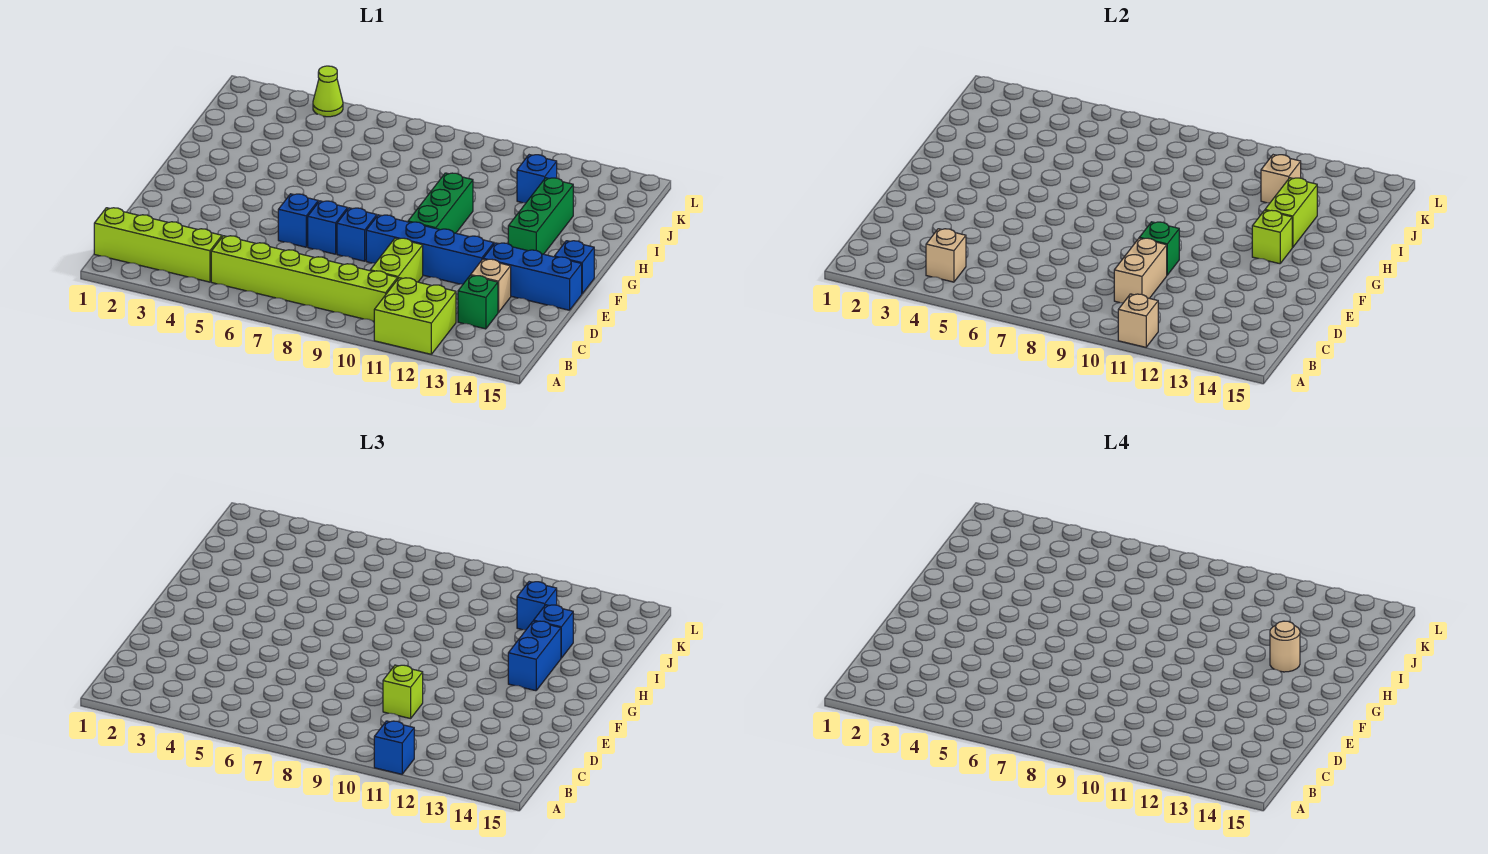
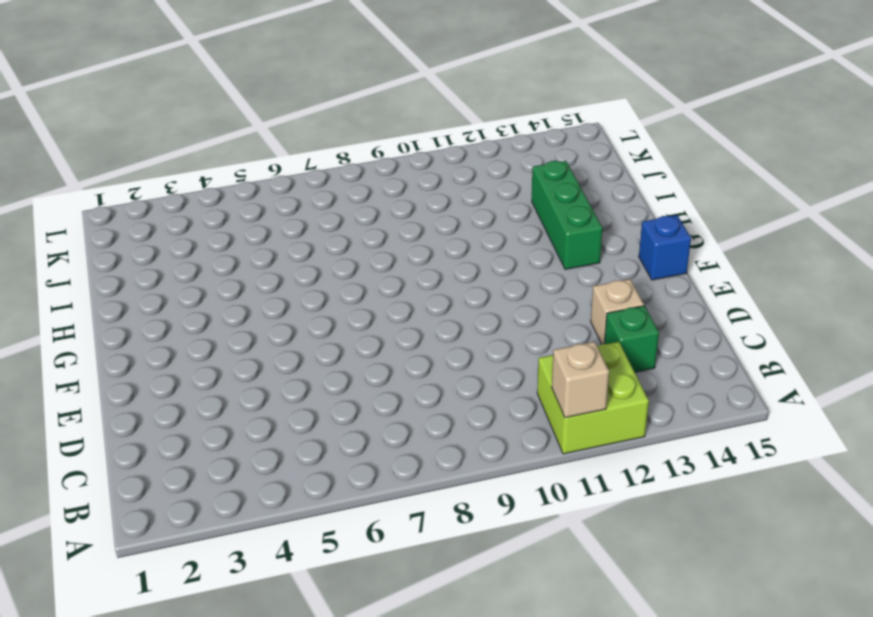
none -> lime 1x4 brick [94,208,222,282]
none -> lime 1x6 brick [211,236,398,321]
none -> lime 1x2 brick [370,238,423,282]

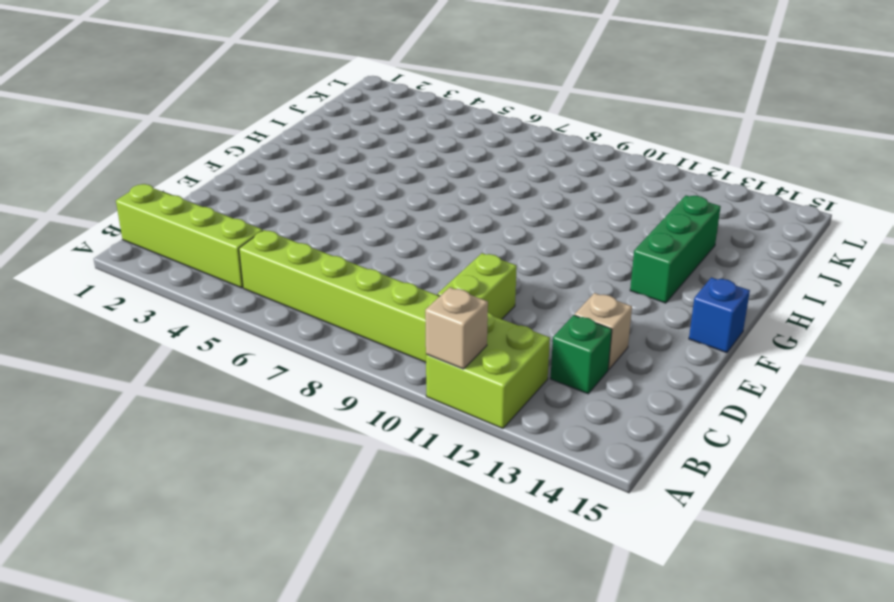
none -> blue 1x1 brick [278,194,318,247]
none -> blue 1x1 brick [308,201,348,254]
none -> blue 1x1 brick [337,208,377,261]

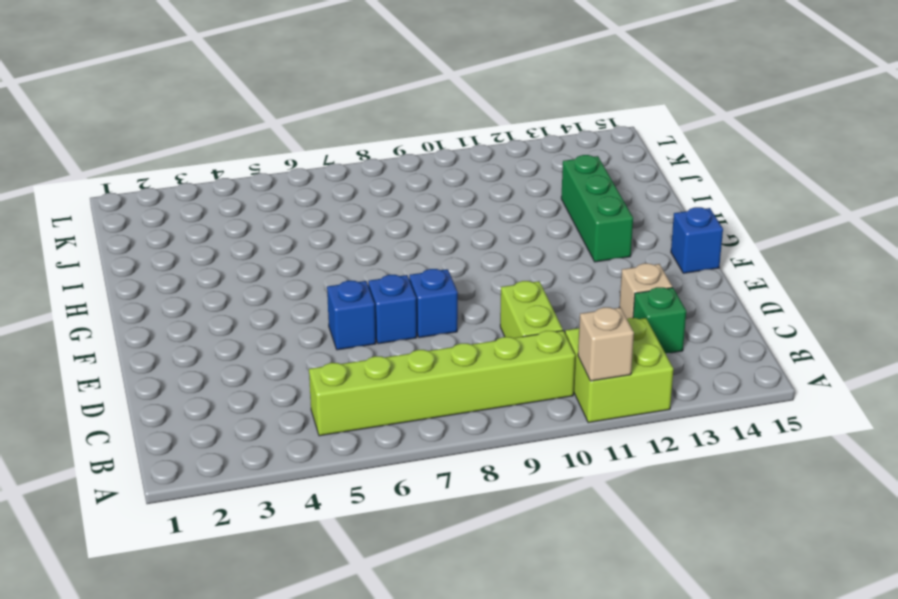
none -> lime 1x4 brick [94,208,222,282]
none -> blue 1x4 brick [366,215,494,284]
none -> blue 1x3 brick [483,243,582,310]

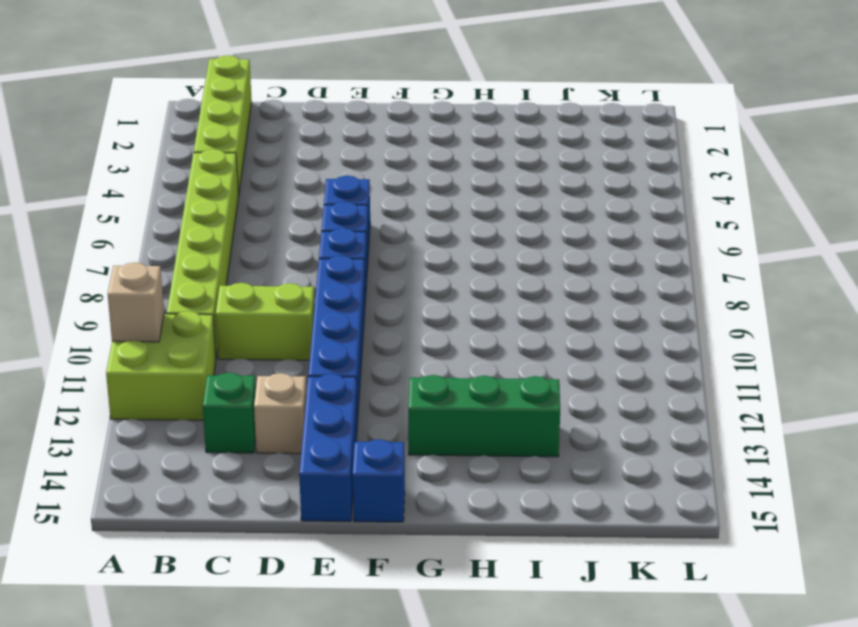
none -> green 1x3 brick [408,173,473,233]
none -> blue 1x1 brick [517,155,557,203]
none -> lime 1x1 cone [313,66,343,117]

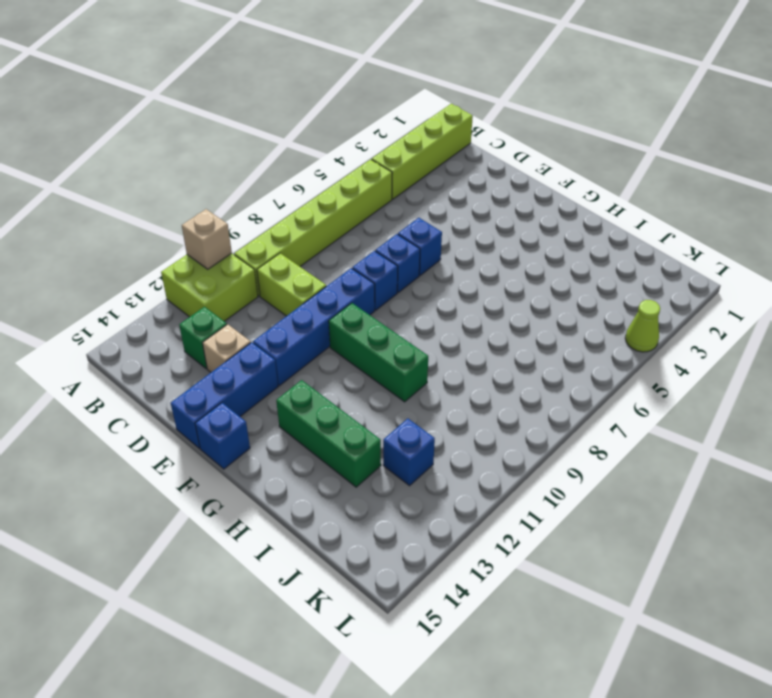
none -> tan 1x1 brick [926,229,966,282]
none -> tan 1x2 brick [1114,238,1167,303]
none -> green 1x1 brick [1139,222,1179,275]

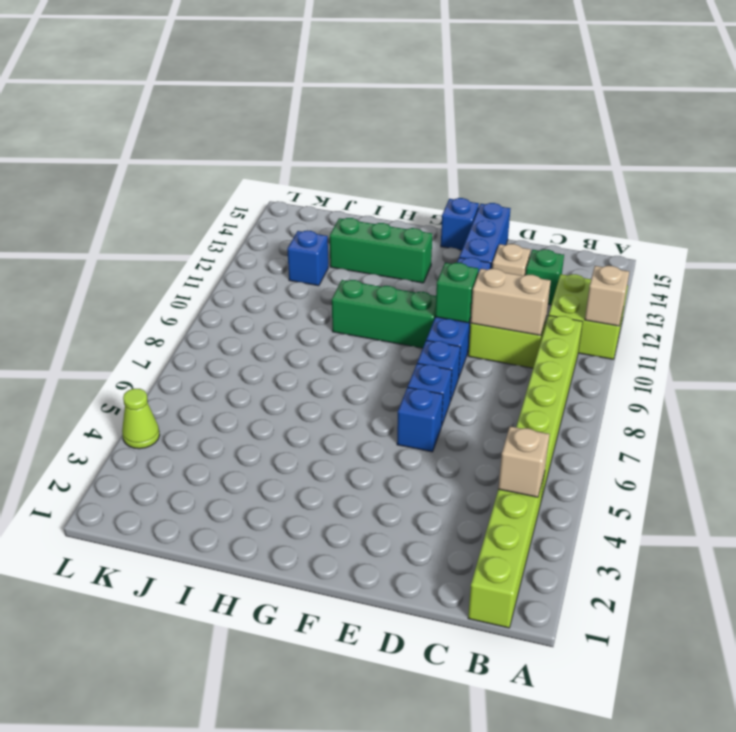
none -> lime 1x1 brick [1252,210,1292,264]
none -> lime 1x2 brick [1265,178,1317,247]
none -> tan 1x1 brick [1261,155,1301,203]

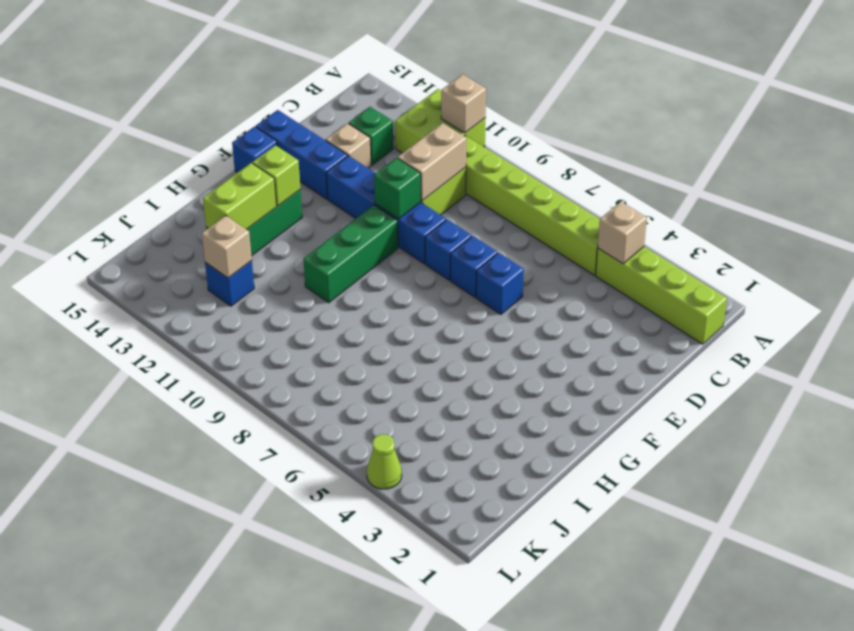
none -> blue 1x1 brick [374,721,414,774]
none -> lime 1x1 brick [383,665,423,719]
none -> blue 1x2 brick [508,621,561,691]

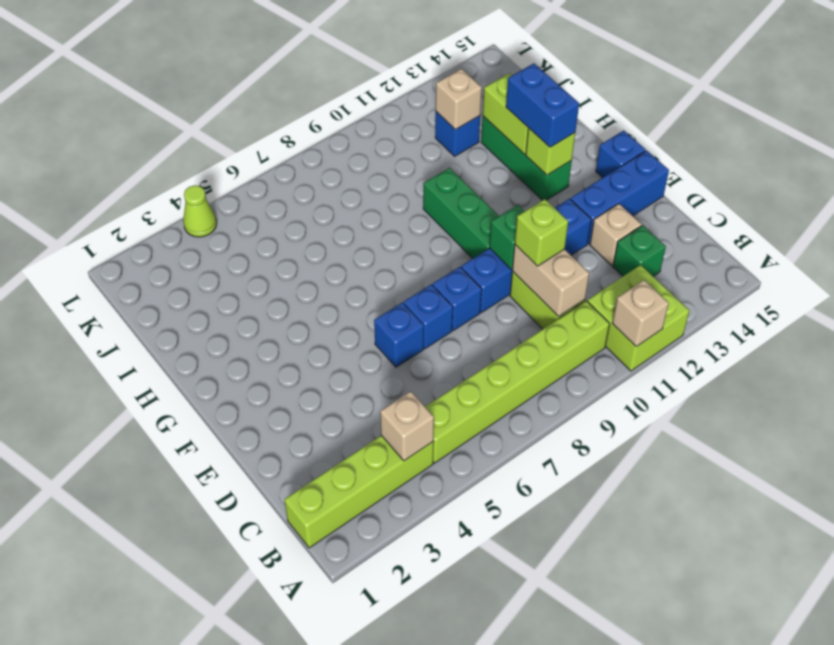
none -> blue 1x1 brick [374,721,414,774]
none -> blue 1x1 brick [534,605,573,658]
none -> blue 1x1 brick [517,582,557,630]

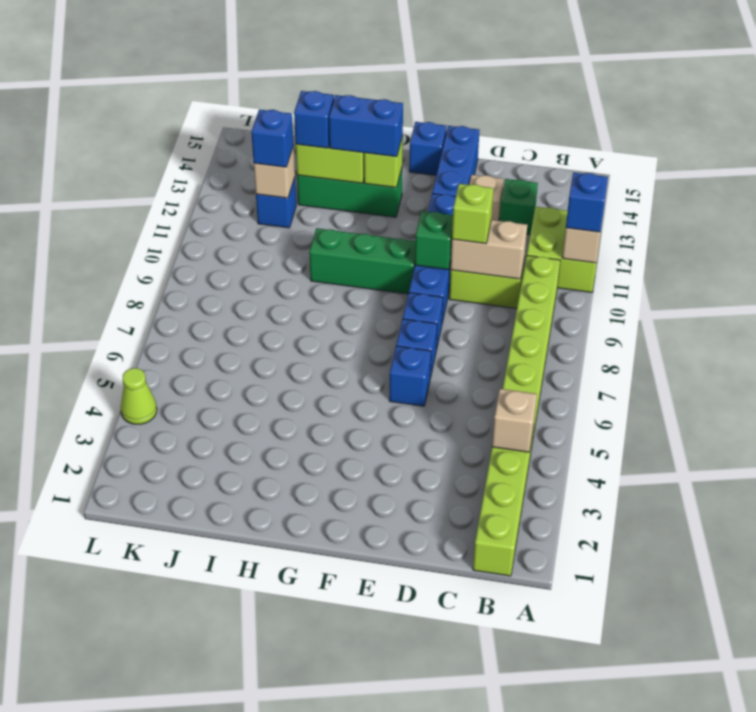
none -> tan 1x1 round brick [1270,621,1300,672]

